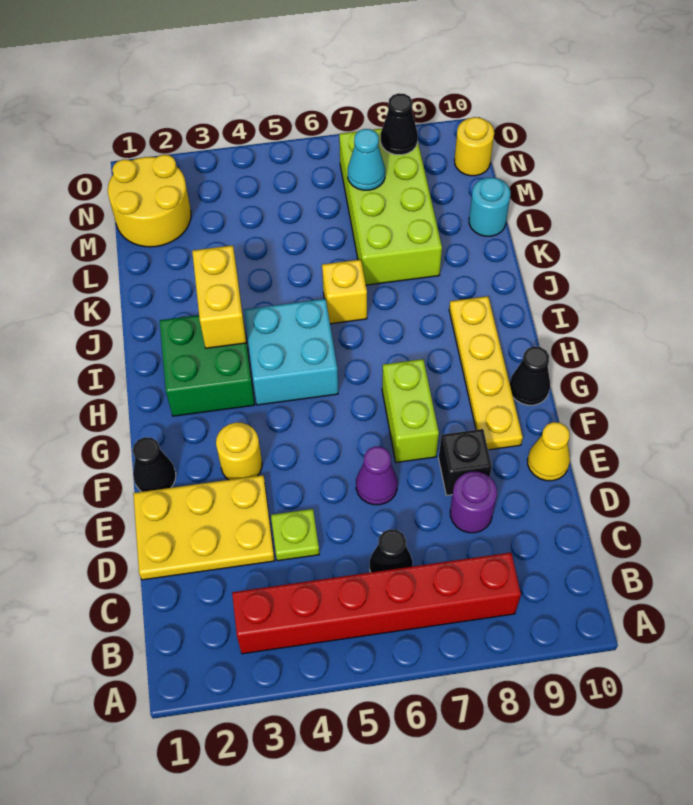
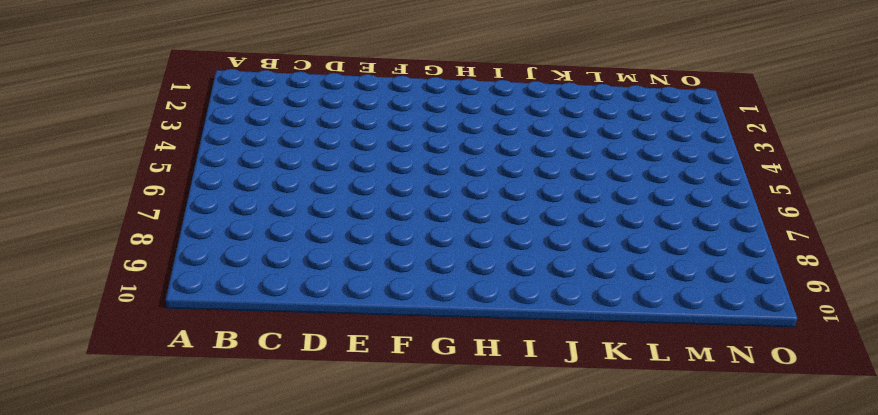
none -> red 1x6 brick [232,553,521,654]
none -> black 1x1 cone [370,529,413,572]
none -> yellow 2x3 plate [133,475,275,580]

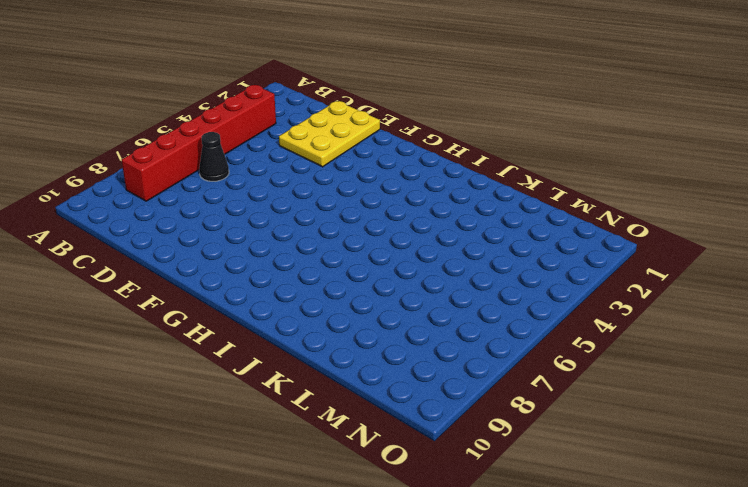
none -> lime 1x1 plate [271,509,319,561]
none -> purple 1x1 round brick [450,472,497,533]
none -> purple 1x1 cone [356,446,398,505]

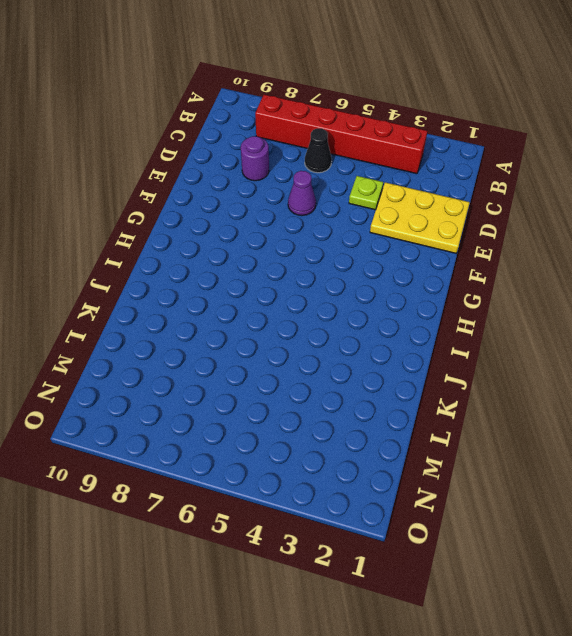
none -> black 1x1 brick [439,429,492,495]
none -> yellow 1x1 cone [527,422,570,481]
none -> black 1x1 cone [133,437,176,492]

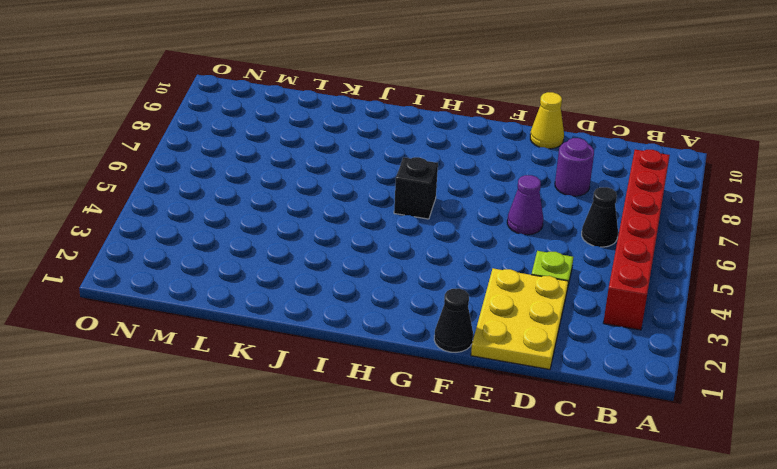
black 1x1 brick [394,157,438,219] -> black 1x1 brick moved to [439,429,492,495]
none -> yellow 1x1 round brick [216,423,262,480]
none -> lime 1x2 brick [382,359,439,462]
none -> yellow 1x4 plate [449,296,523,450]

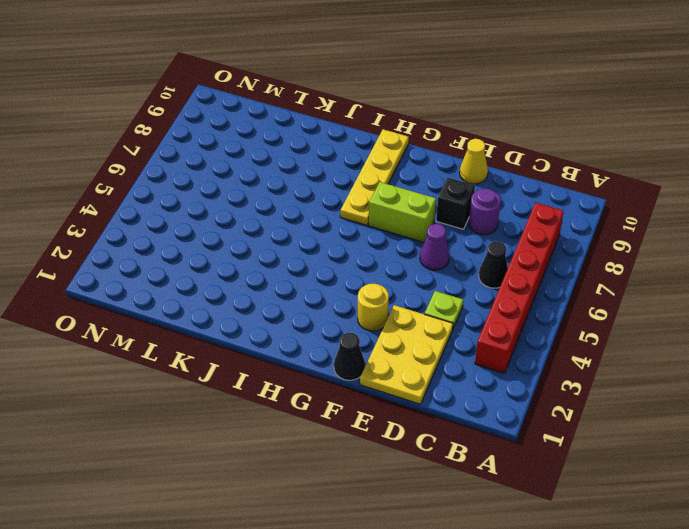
yellow 1x4 plate [340,129,409,225] -> yellow 1x4 plate turned to [449,296,523,450]
none -> black 1x1 cone [510,346,550,405]
none -> green 2x2 brick [160,315,255,416]
none -> cyan 2x2 brick [244,299,338,405]

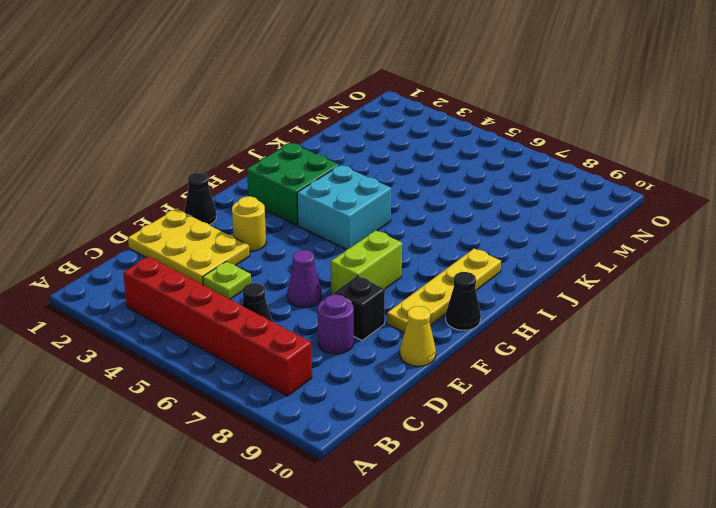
none -> yellow 1x1 brick [322,260,367,324]
none -> lime 2x4 brick [339,129,442,285]
none -> cyan 1x1 round brick [469,178,511,236]

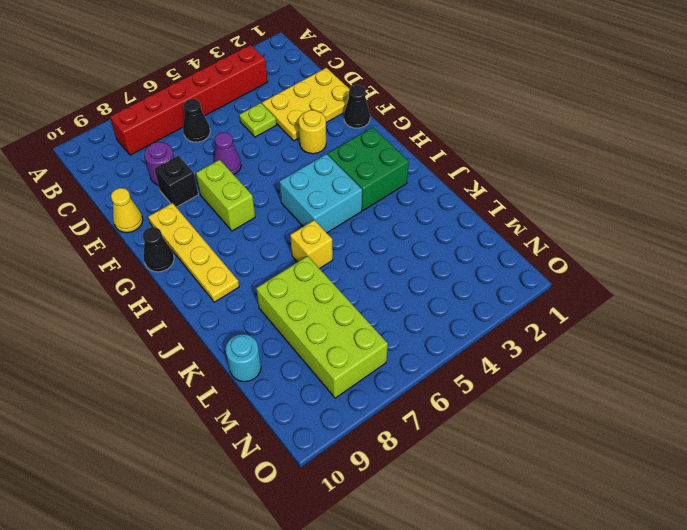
none -> yellow 2x2 round brick [108,155,191,247]
none -> yellow 1x1 round brick [454,117,494,176]
none -> yellow 1x2 brick [192,245,246,348]

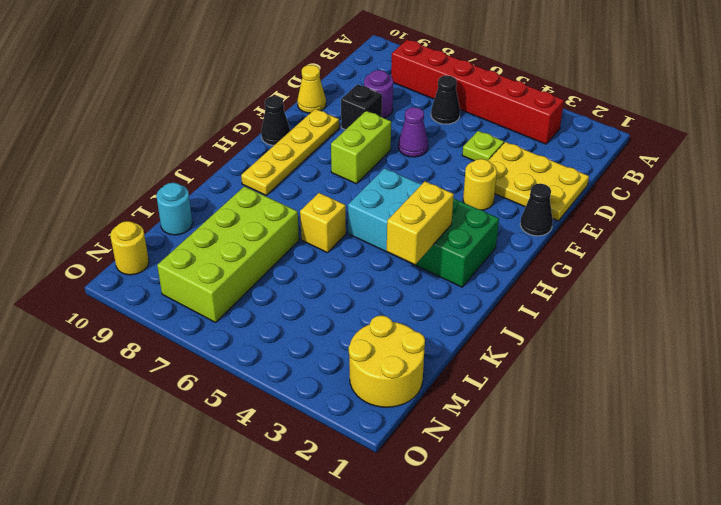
none -> cyan 1x1 cone [348,129,385,190]
none -> black 1x1 cone [381,93,418,155]

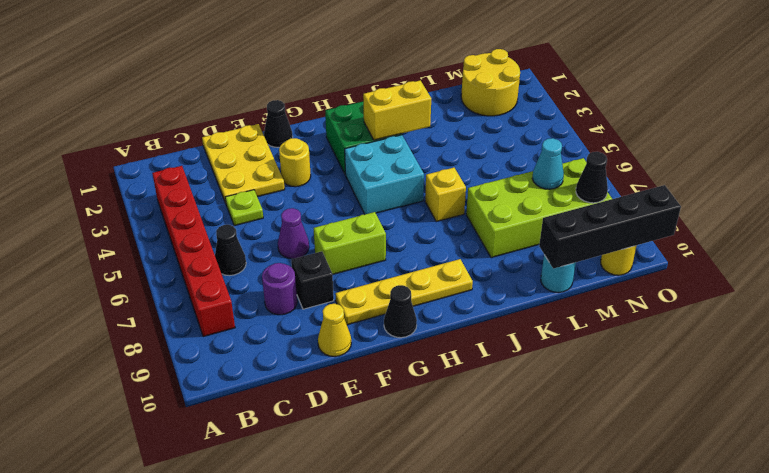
black 1x4 brick [539,185,681,269] -> none

